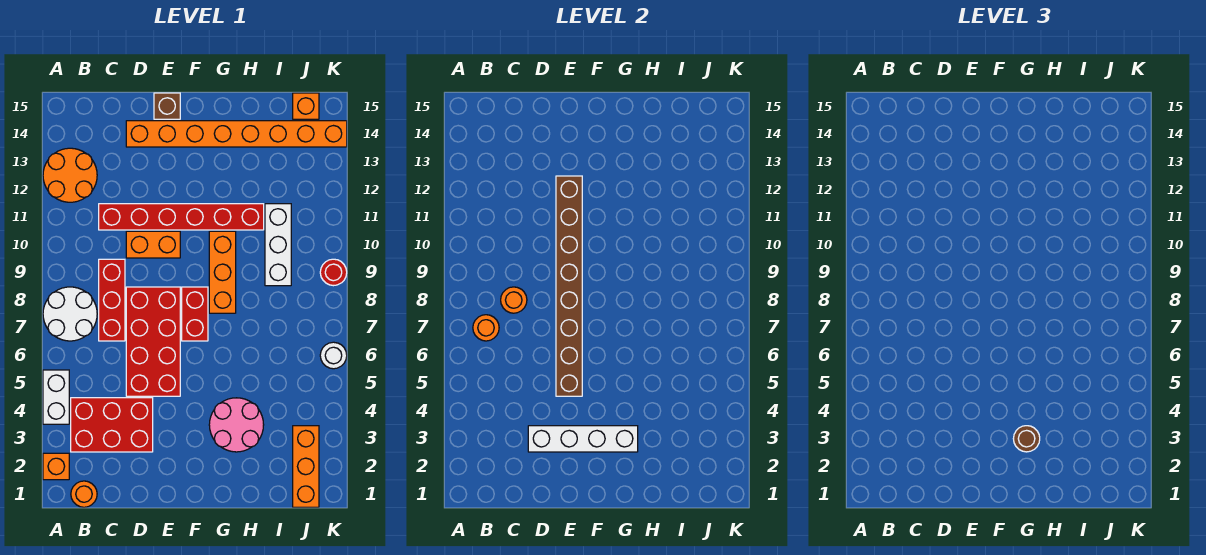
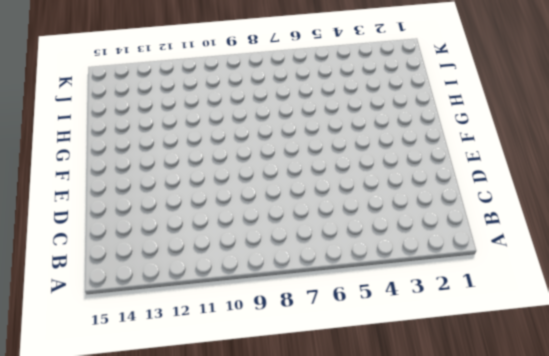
none -> orange 1x1 brick [43,453,69,480]
none -> white 1x2 brick [43,370,69,424]
none -> white 2x2 round brick [43,287,97,341]

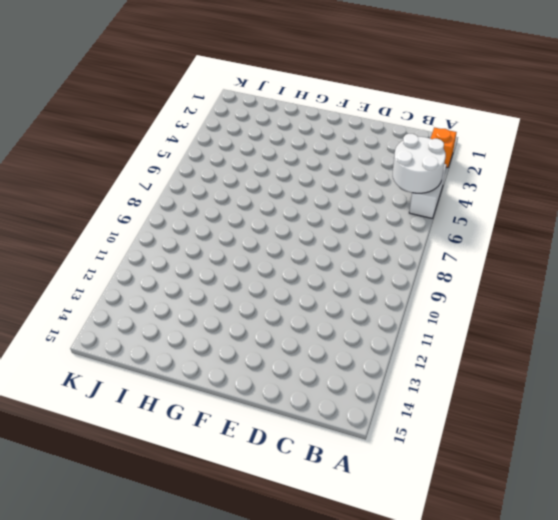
white 2x2 round brick [393,134,446,193] -> white 2x2 round brick moved to [43,287,97,341]
none -> orange 2x2 round brick [43,148,97,202]
none -> orange 1x1 round brick [71,481,97,507]
none -> red 2x3 brick [71,398,153,452]

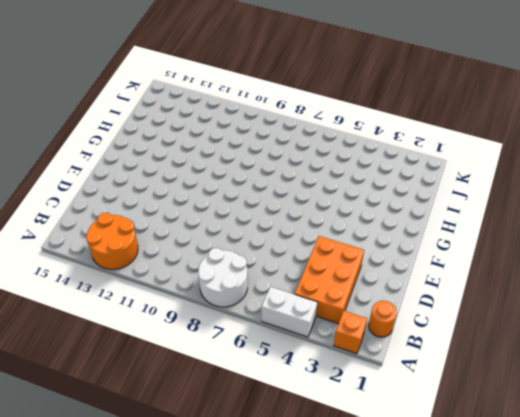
orange 2x3 brick [295,236,364,324] -> red 2x3 brick [71,398,153,452]
none -> red 1x3 brick [99,259,125,341]
none -> red 1x6 brick [99,204,264,230]
none -> red 2x4 brick [126,287,180,396]

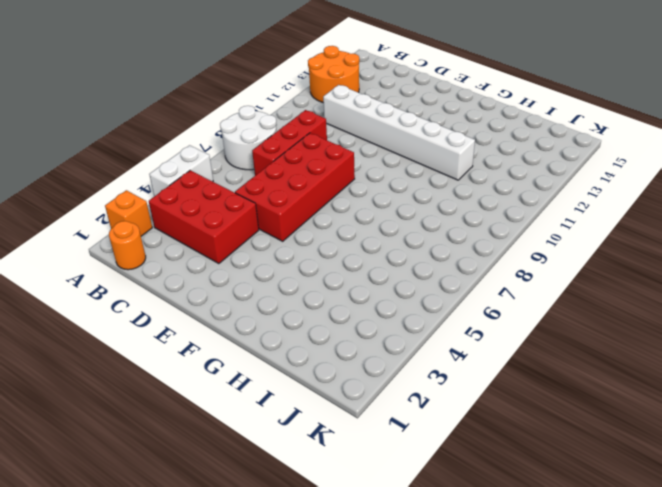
white 1x6 brick [323,85,475,180] -> red 1x6 brick [99,204,264,230]
none -> orange 1x2 brick [126,231,180,258]
none -> orange 1x8 brick [126,121,347,147]
none -> brown 1x1 brick [154,93,180,119]

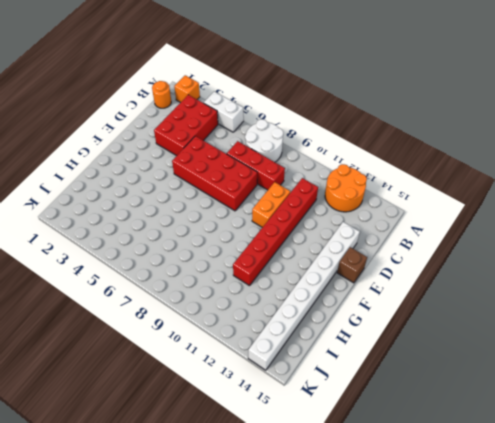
white 1x8 brick [248,222,360,370] -> orange 1x8 brick [126,121,347,147]
none -> red 1x2 brick [182,287,208,341]
none -> pink 2x2 round brick [209,398,264,452]
none -> orange 1x3 brick [209,231,236,313]

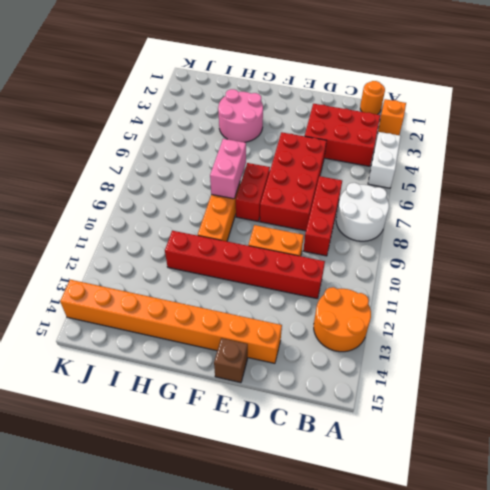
pink 1x2 brick [210,139,246,199] -> none
none -> white 1x3 brick [265,204,291,286]
none -> orange 1x3 brick [293,426,319,507]
none -> orange 1x1 brick [293,93,319,119]

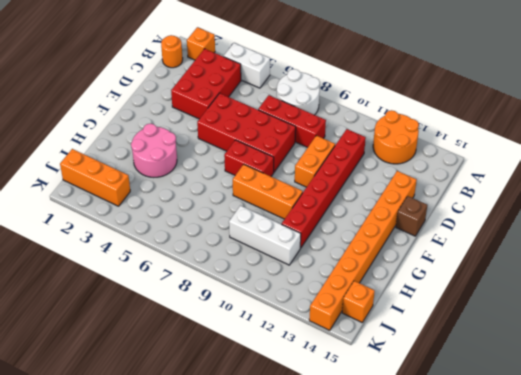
none -> white 1x1 round brick [320,342,347,369]
none -> red 1x1 round brick [320,259,347,286]
none -> orange 1x1 round brick [473,315,499,341]

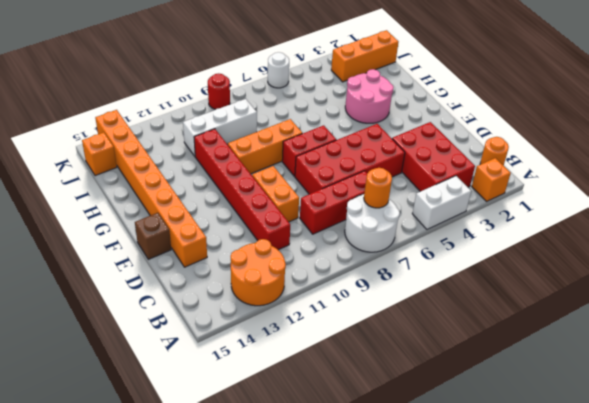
none -> orange 1x1 round brick [501,287,527,313]
none -> white 1x4 brick [528,426,638,452]
none -> brown 1x8 brick [556,176,582,396]

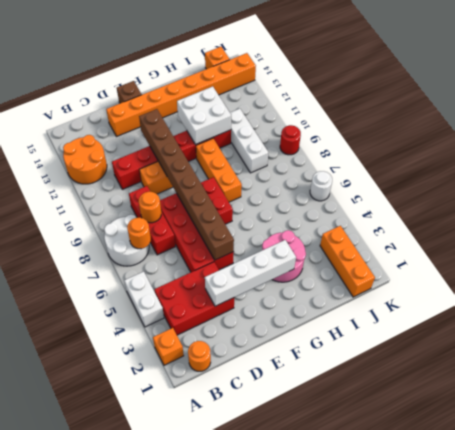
white 2x2 brick [177,87,231,145] -> none
none -> brown 1x1 round brick [1013,426,1040,452]

